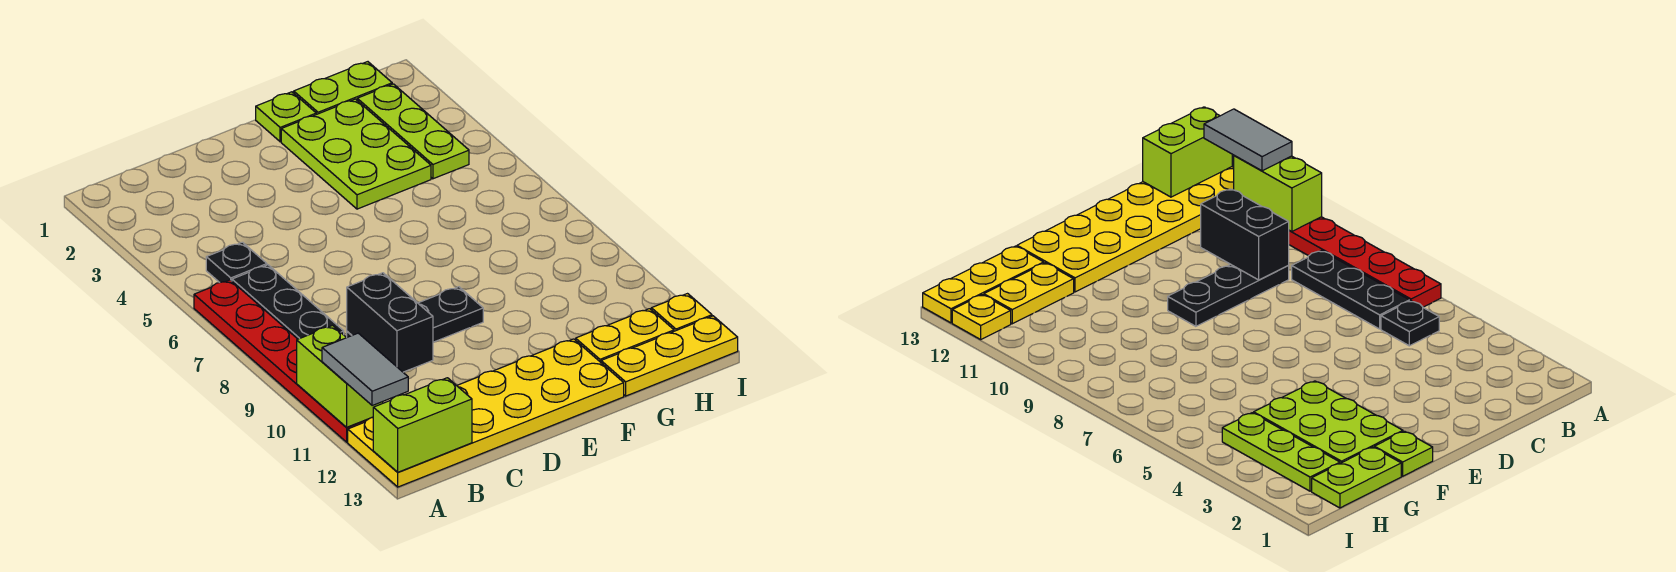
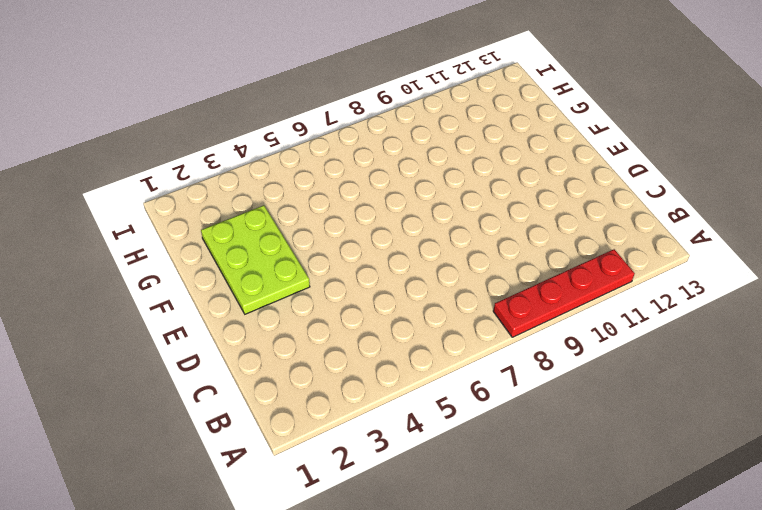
red 1x4 plate [493,249,635,337] -> red 1x6 plate [194,280,368,442]
lime 2x3 plate [201,205,310,314] -> lime 2x3 plate turned to [281,99,431,209]
none -> yellow 2x6 plate [348,339,624,487]
none -> black 1x1 plate [206,242,267,283]
none -> black 1x3 plate [232,265,344,339]

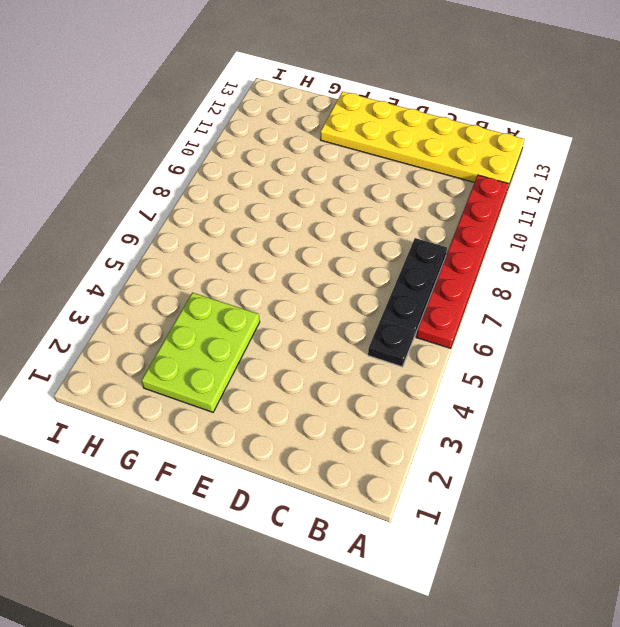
none -> black 1x3 plate [347,287,483,342]
none -> lime 1x1 plate [256,92,316,142]
none -> lime 1x2 plate [294,62,392,114]

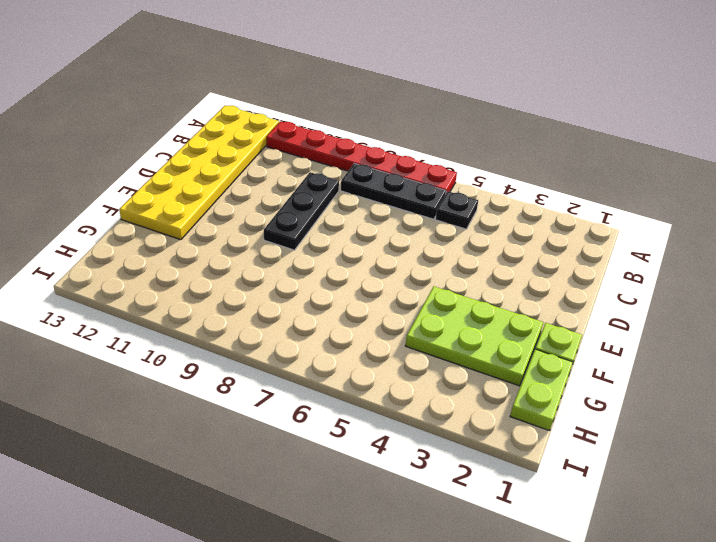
none -> yellow 1x2 plate [576,309,674,362]
none -> yellow 1x3 plate [601,316,738,396]
none -> lime 1x3 plate [357,84,469,179]

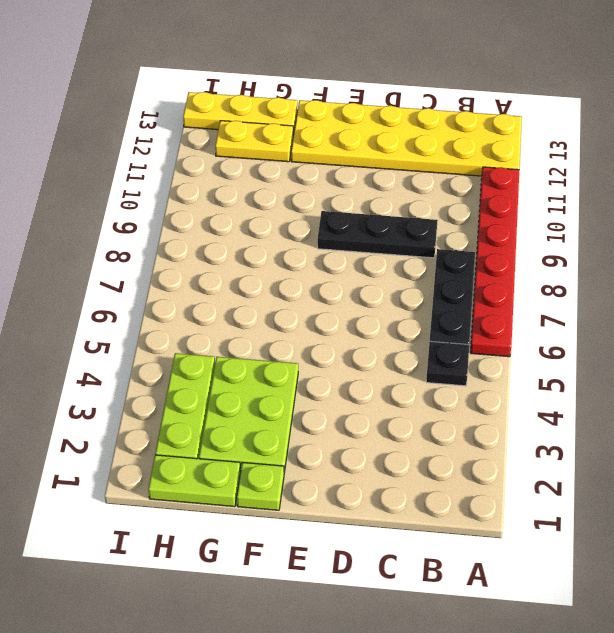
none -> yellow 1x1 plate [651,294,712,331]
none -> lime 1x2 brick [297,326,383,427]
none -> lime 1x2 brick [373,378,472,472]

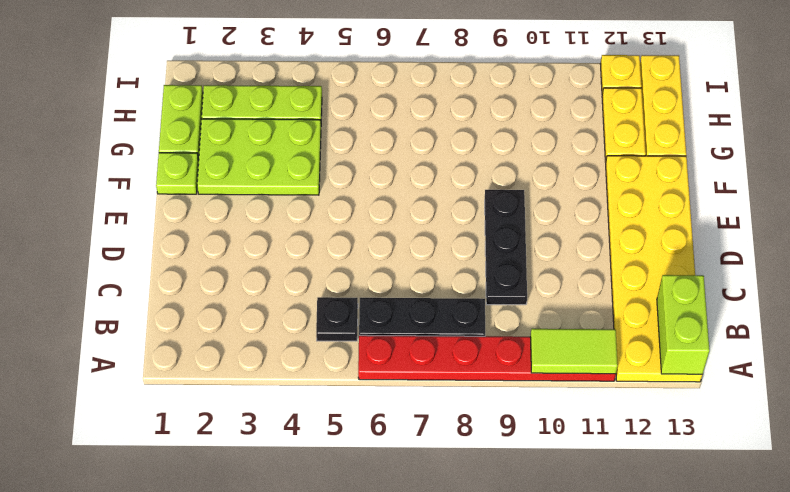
lime 1x2 tile [530,329,618,374] -> lime 1x2 brick [297,326,383,427]
none -> black 1x2 brick [347,273,433,372]
none -> grey 1x2 tile [322,333,408,406]

